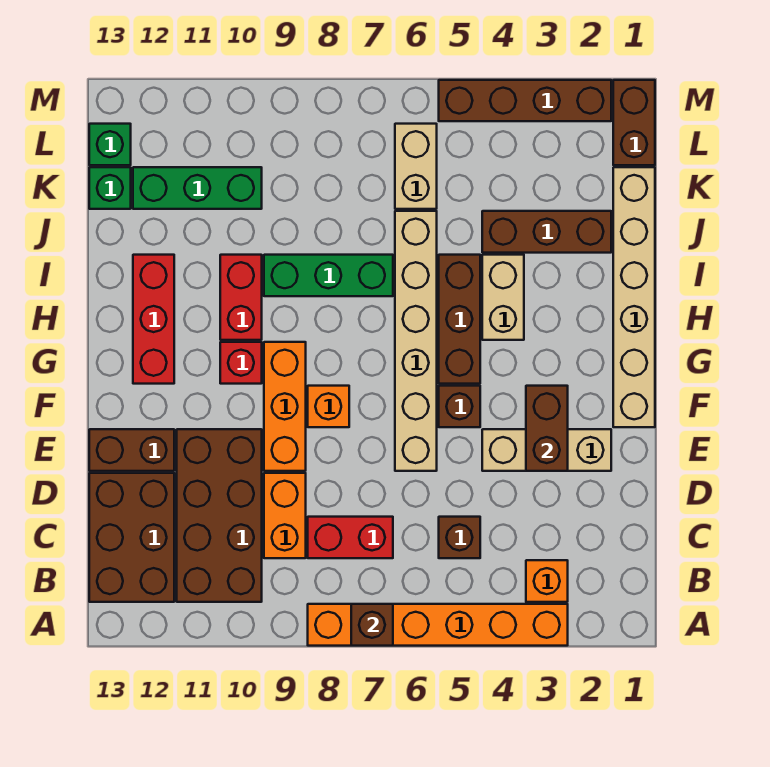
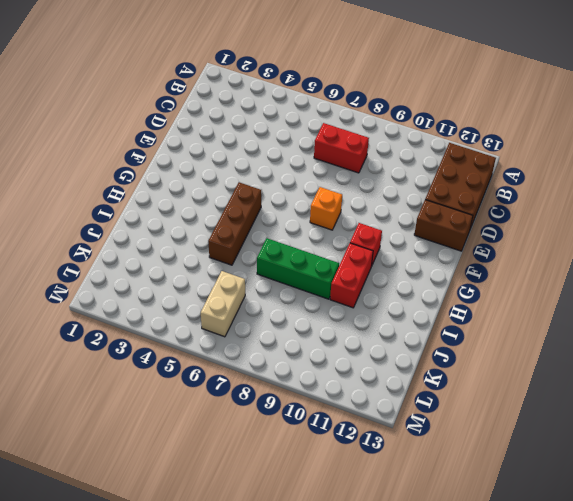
none -> orange 1x6 brick [308,604,568,646]
none -> orange 1x1 brick [526,560,568,602]
none -> brown 2x4 brick [177,429,262,602]

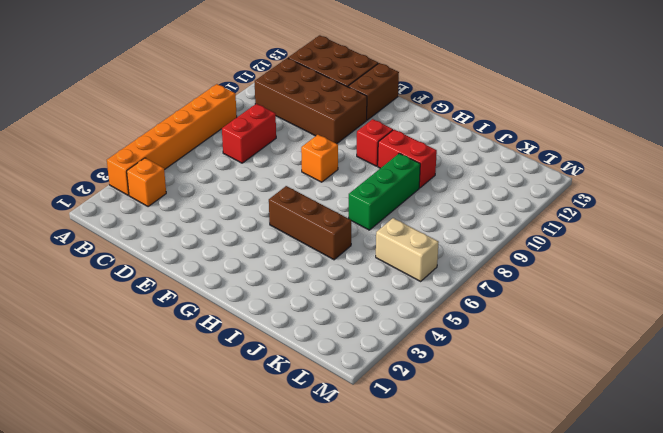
none -> brown 1x1 brick [439,517,480,558]
none -> orange 1x2 brick [264,473,306,558]
none -> tan 1x3 brick [482,429,611,471]

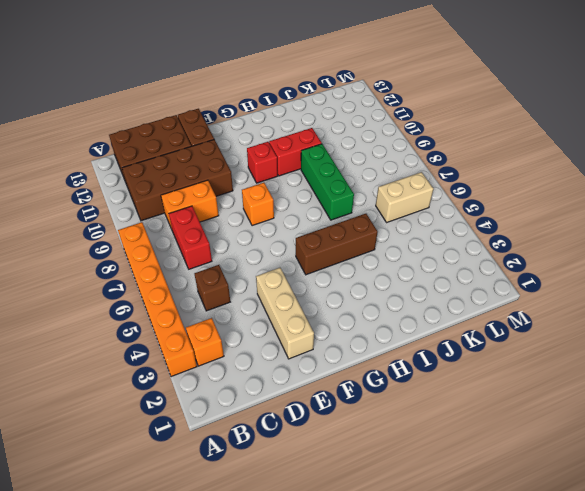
none -> tan 1x6 brick [395,211,437,471]
none -> orange 1x3 brick [264,342,306,471]
none -> tan 1x6 brick [613,167,655,427]

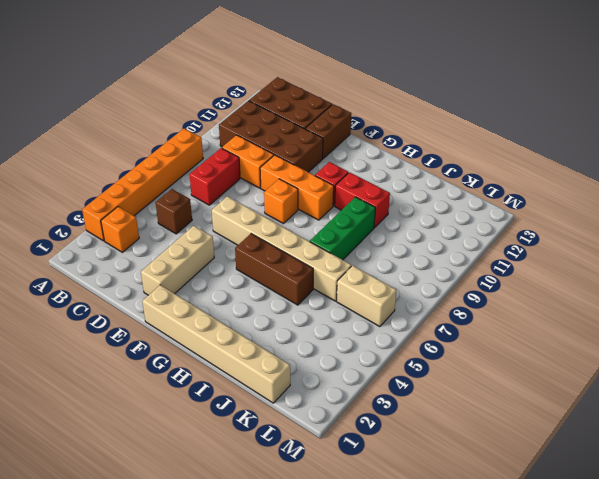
none -> brown 1x1 brick [439,386,480,427]
none -> red 1x3 brick [133,255,174,384]
none -> tan 1x2 brick [482,255,524,340]

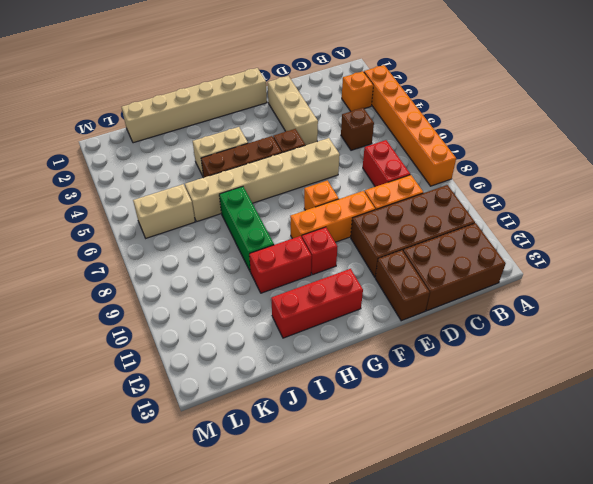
none -> brown 1x3 brick [482,211,611,253]
none -> green 1x3 brick [133,167,262,209]
none -> green 1x1 brick [89,167,131,209]

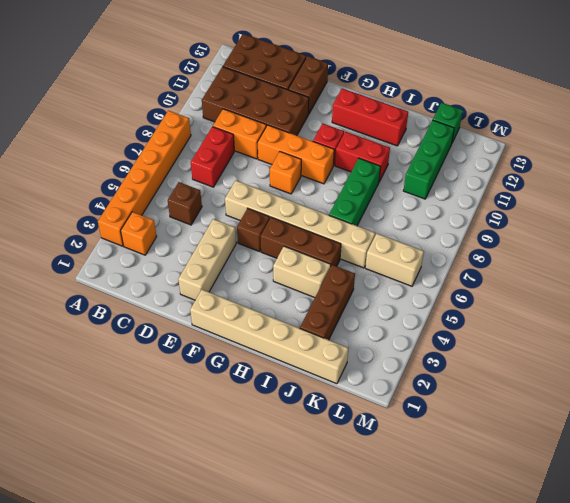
none -> brown 1x2 brick [613,80,655,165]
none -> green 1x1 brick [89,124,131,165]
none -> brown 1x4 brick [439,80,611,121]

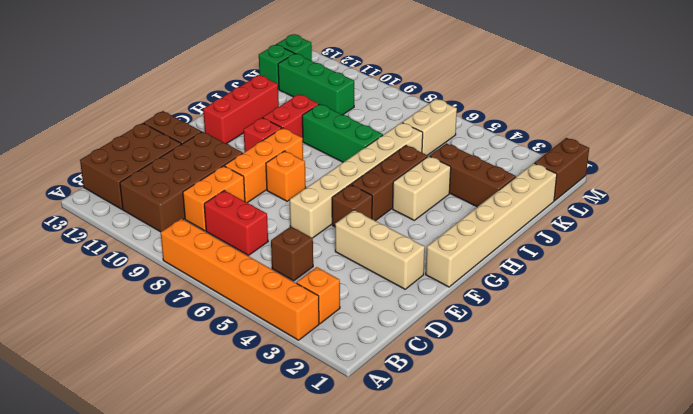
none -> brown 1x4 brick [439,80,611,121]
none -> brown 1x1 brick [351,604,393,646]
none -> brown 1x2 brick [526,386,568,471]

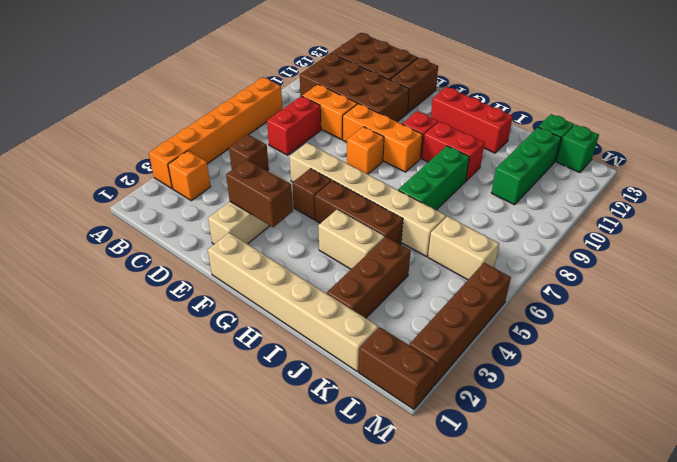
none -> brown 1x1 brick [351,604,393,646]

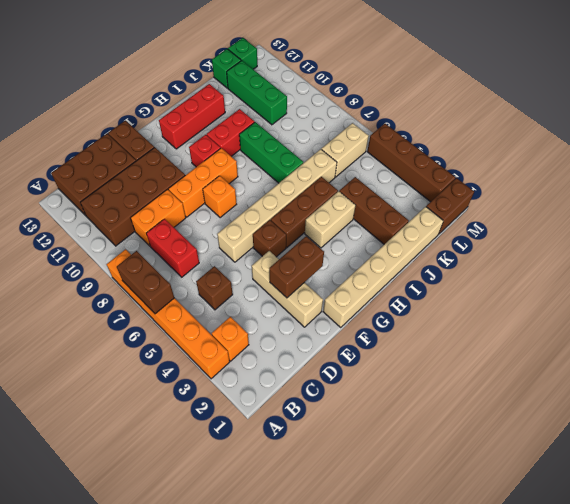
brown 1x2 brick [117,251,174,314] -> brown 1x1 brick [351,604,393,646]

